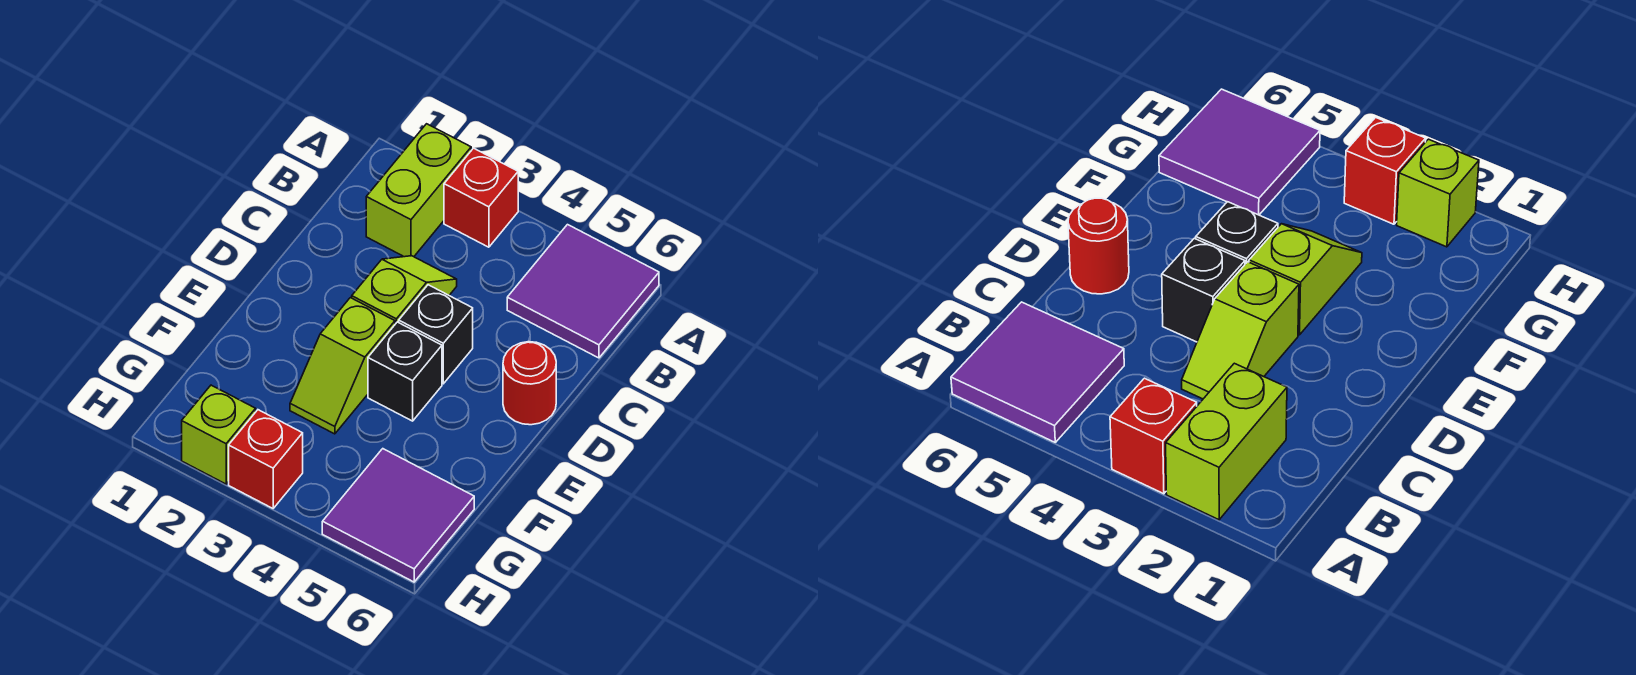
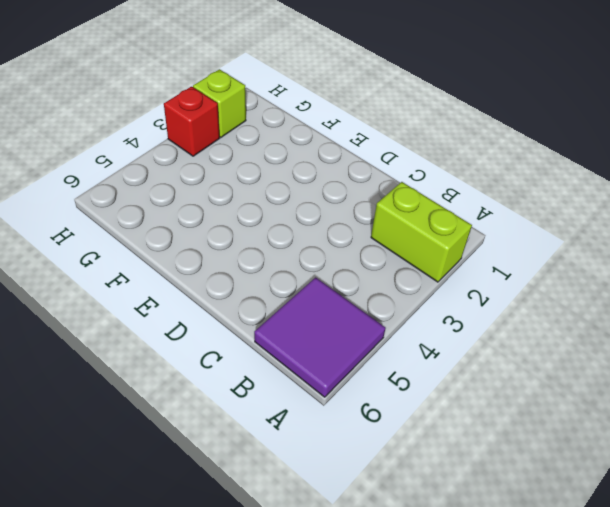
none -> red 1x1 brick [444,148,518,247]
none -> lime 1x2 slope [352,256,457,324]

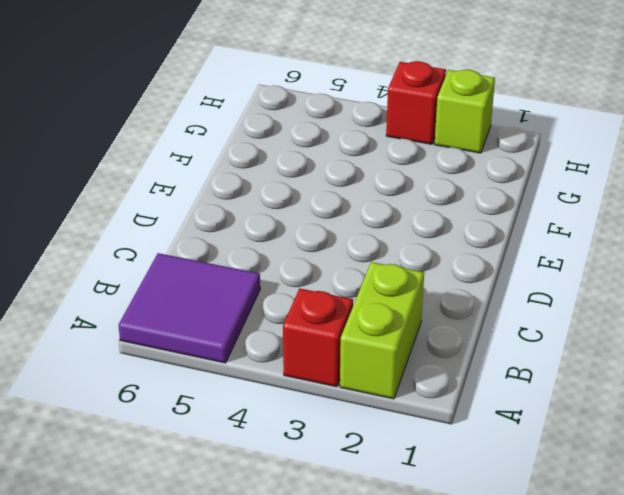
none -> lime 1x2 slope [352,256,457,324]
none -> black 1x1 brick [399,285,473,384]

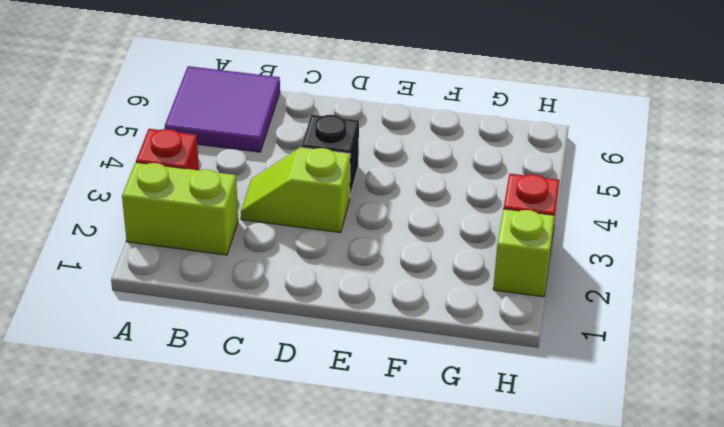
none -> red 1x1 round brick [503,342,556,425]
none -> lime 1x2 slope [290,298,395,434]

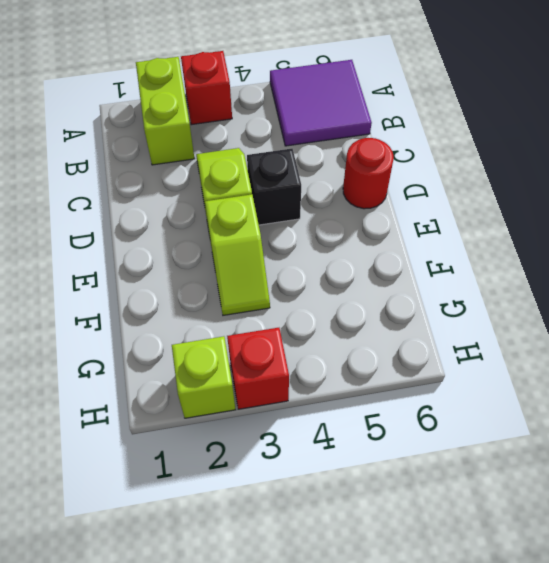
none -> black 1x1 brick [368,322,442,421]
none -> purple 2x2 tile [322,449,474,582]

